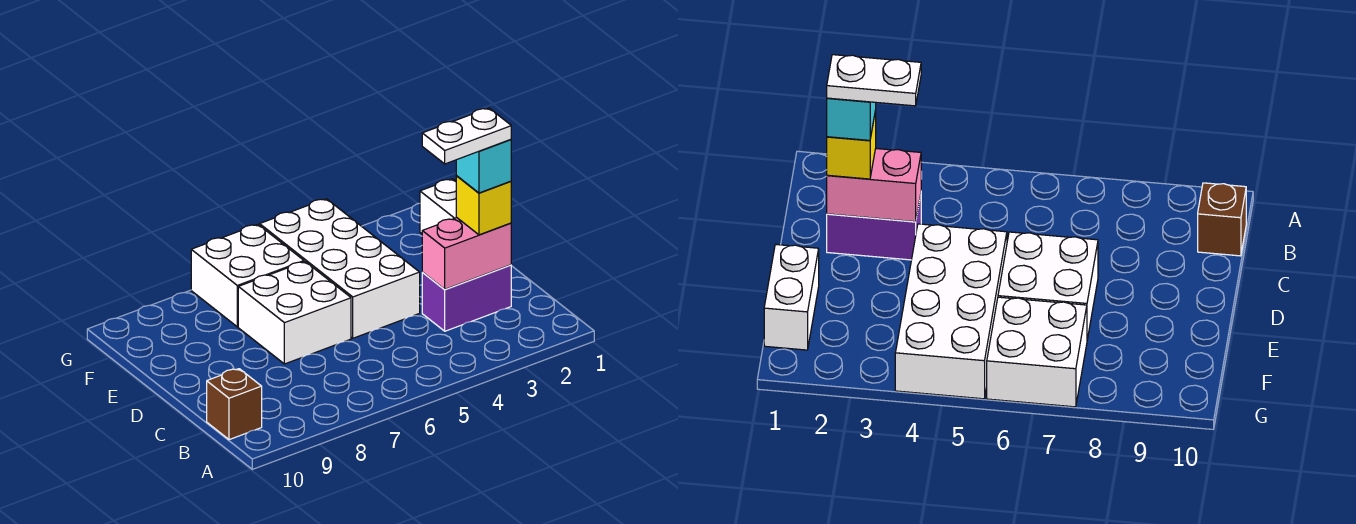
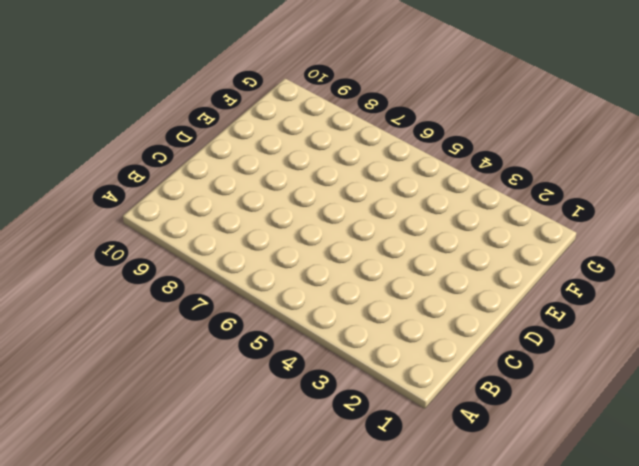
none -> brown 1x1 brick [207,369,262,440]
none -> purple 1x2 brick [422,265,511,331]

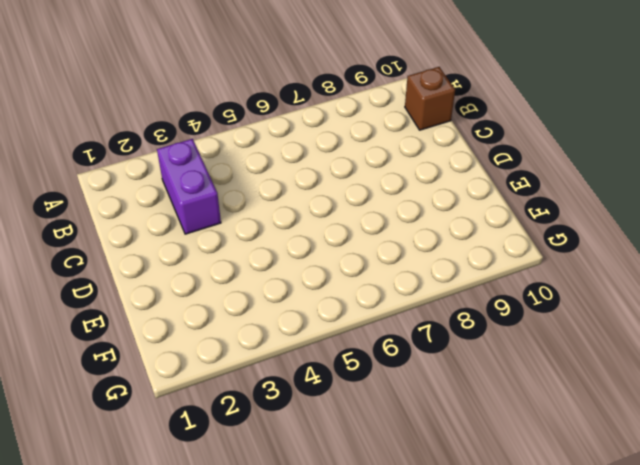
purple 1x2 brick [157,139,221,234] -> purple 1x2 brick turned to [422,265,511,331]
none -> white 2x4 brick [260,199,420,338]
none -> white 2x2 brick [238,262,351,364]

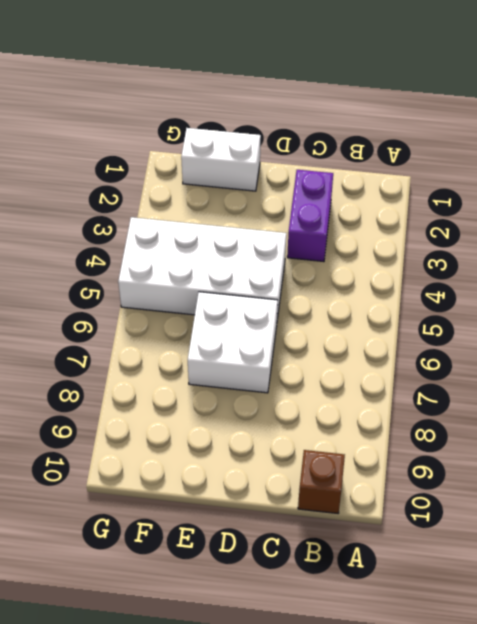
none -> white 2x2 brick [191,224,304,327]
none -> pink 1x2 brick [422,218,511,289]

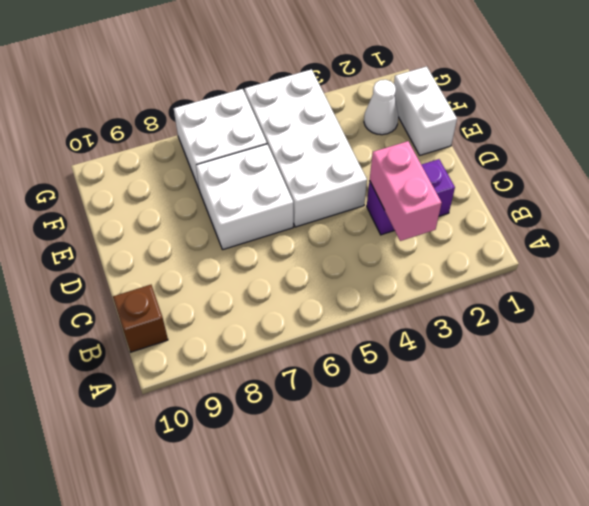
pink 1x2 brick [370,141,442,241] -> pink 1x2 brick turned to [422,218,511,289]
white 1x1 cone [364,80,398,135] -> none
none -> yellow 1x1 brick [456,176,511,235]
none -> cyan 1x1 brick [456,139,511,193]

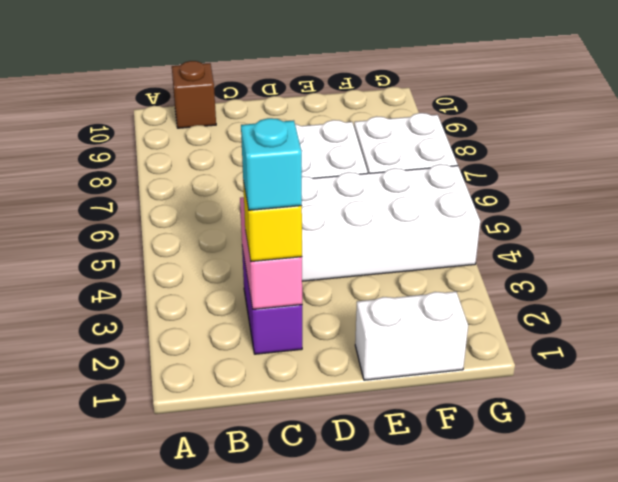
none -> white 1x2 plate [422,108,511,164]

